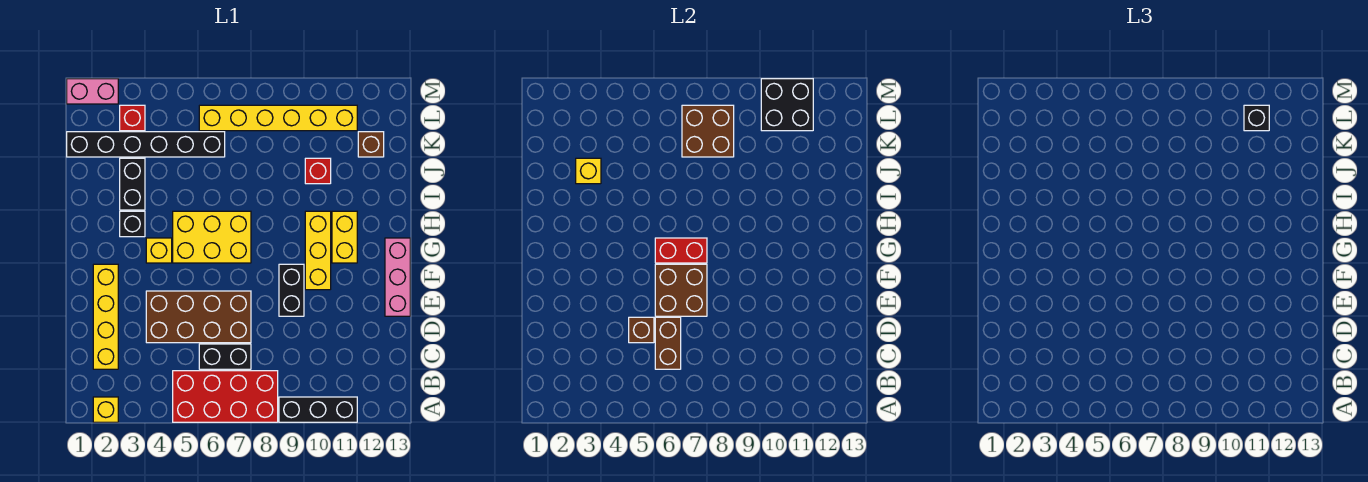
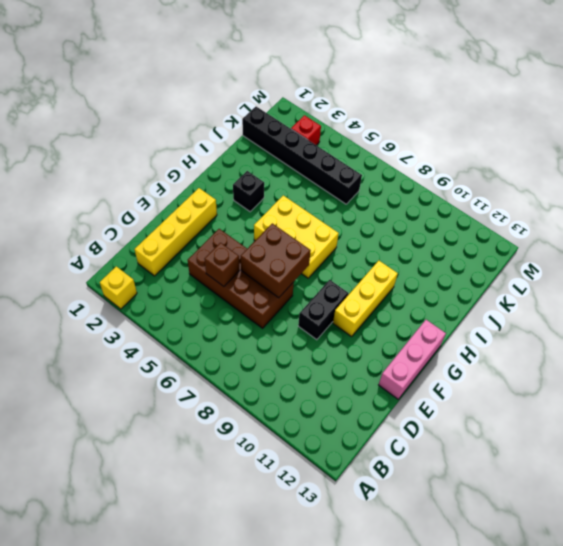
none -> red 2x4 brick [173,371,278,422]
none -> black 1x3 brick [279,397,357,422]
none -> black 1x2 brick [199,344,251,369]

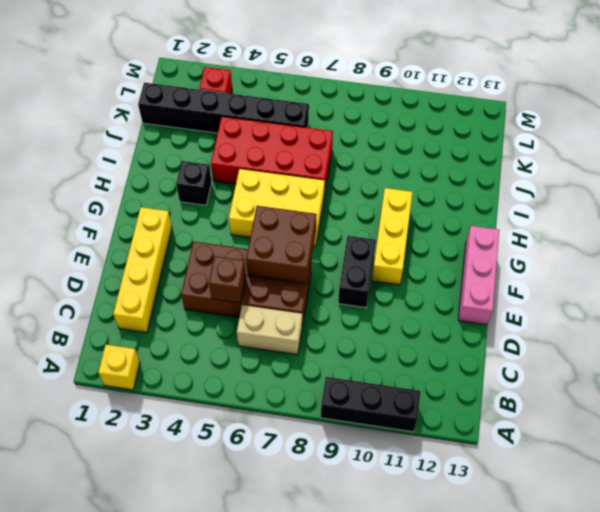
tan 1x2 brick [237,305,302,354] -> black 1x2 brick [199,344,251,369]
red 2x4 brick [211,117,333,194] -> red 2x4 brick moved to [173,371,278,422]
none -> yellow 1x1 brick [146,238,172,263]
none -> yellow 1x2 brick [332,211,357,263]
none -> black 1x2 brick [120,158,145,210]

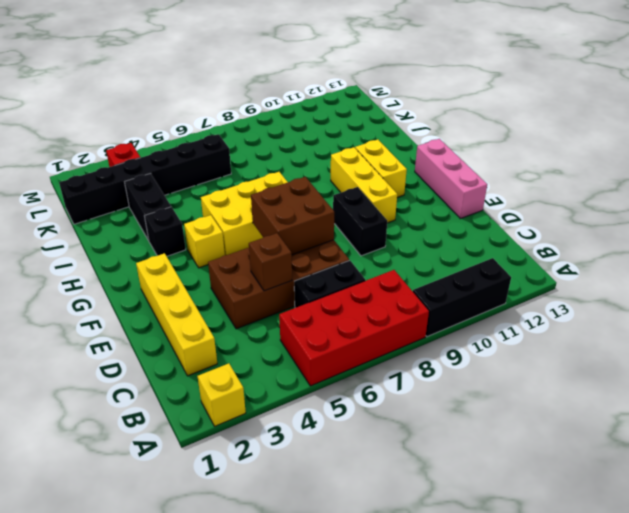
none -> red 1x1 brick [305,158,331,184]
none -> brown 1x1 brick [358,132,384,157]
none -> yellow 1x6 brick [199,105,357,131]

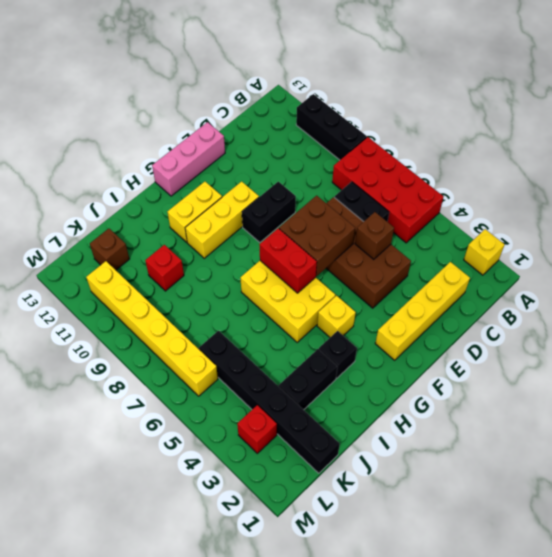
none -> pink 1x2 brick [67,79,118,104]
none -> brown 1x2 brick [655,317,681,369]
none -> yellow 1x1 brick [576,158,601,184]

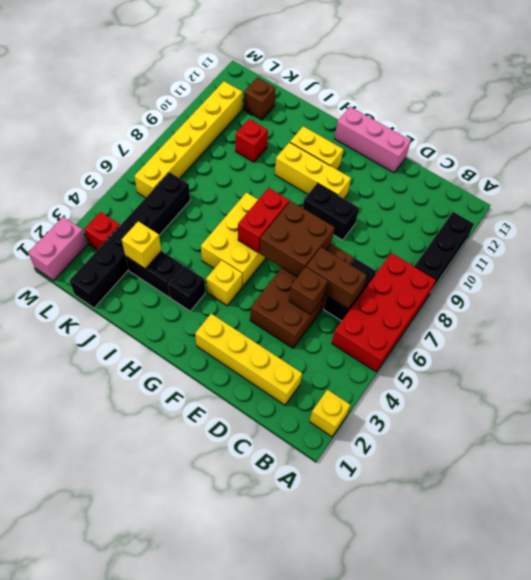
none -> brown 2x2 brick [682,105,734,157]
none -> black 2x2 brick [761,79,813,131]
none -> black 1x1 brick [1244,105,1269,131]

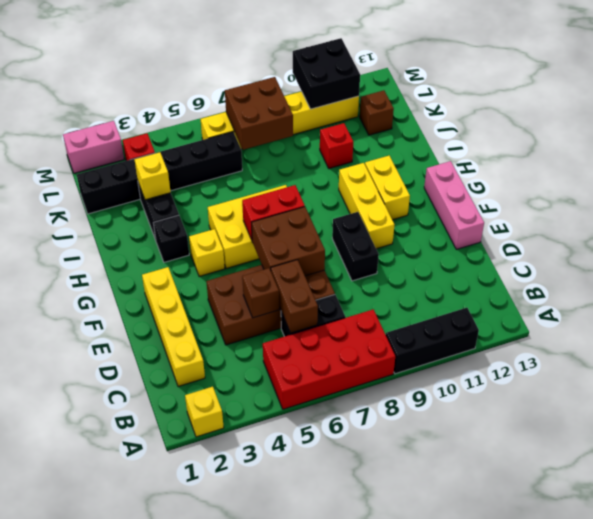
none -> black 1x1 brick [1244,105,1269,131]

